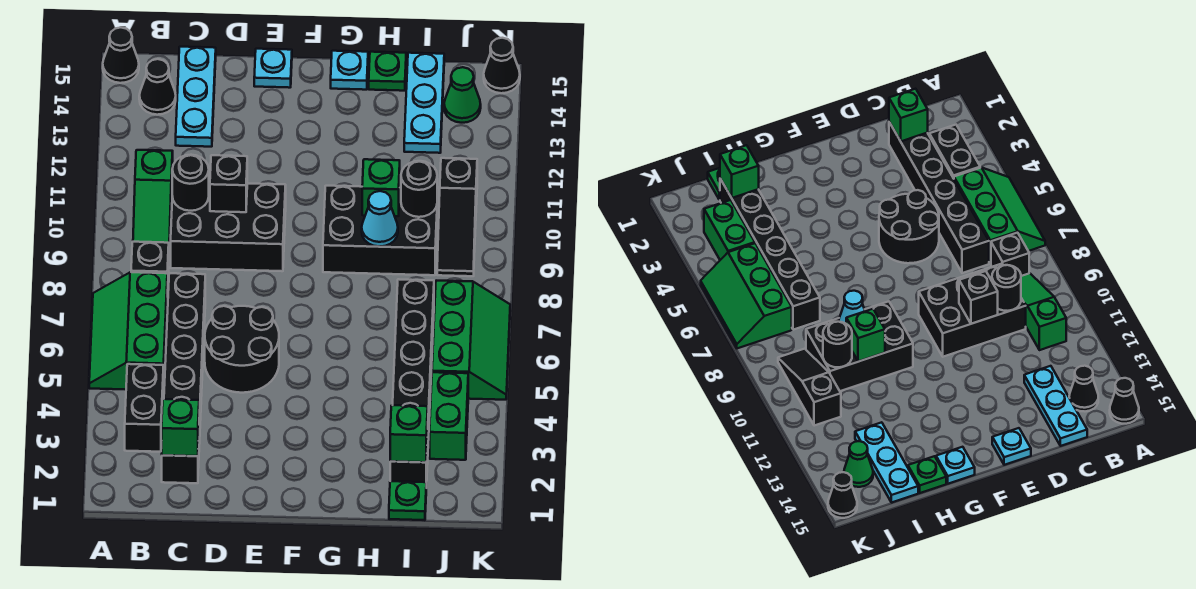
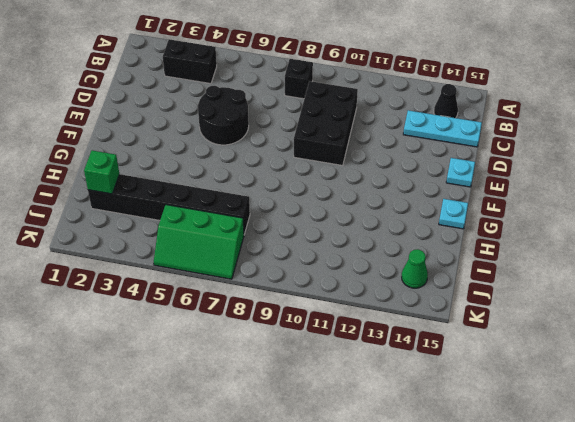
none -> green 2x3 slope [89,272,167,390]
none -> black 1x1 cone [103,28,139,83]
none -> green 1x3 slope [133,150,173,250]

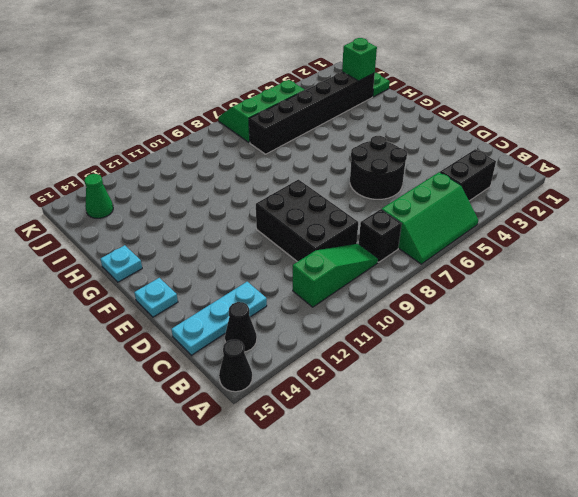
none -> black 1x6 brick [162,273,205,483]
none -> black 2x3 brick [323,186,438,275]
none -> green 1x1 plate [369,52,406,91]

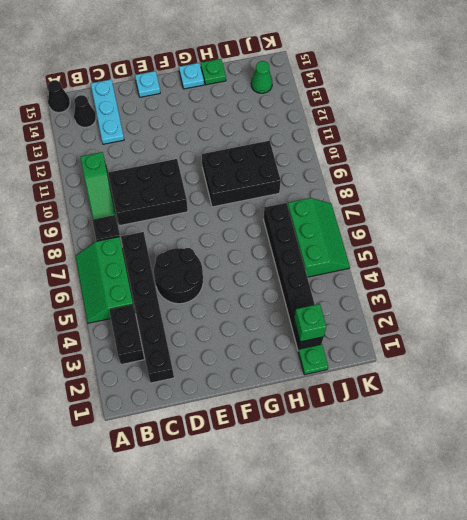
none -> cyan 1x3 plate [404,53,444,153]
none -> green 1x2 brick [430,372,468,460]
none -> black 1x3 slope [437,158,477,276]

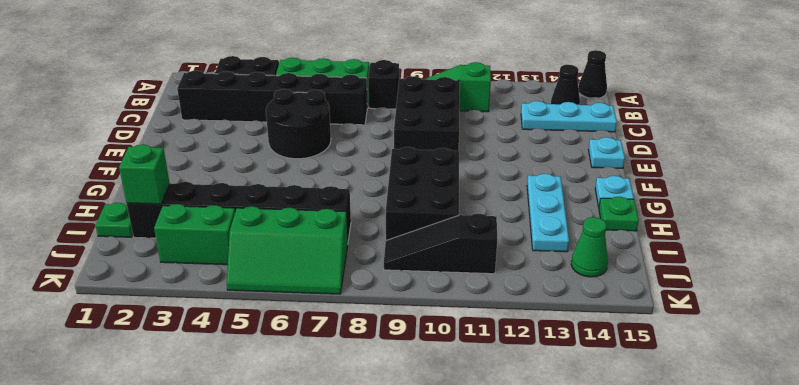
cyan 1x3 plate [527,174,569,252] -> cyan 1x3 plate turned to [404,53,444,153]
none -> black 1x1 cone [484,38,520,93]
none -> green 1x1 brick [162,399,199,456]
none -> black 1x1 round brick [172,155,209,211]

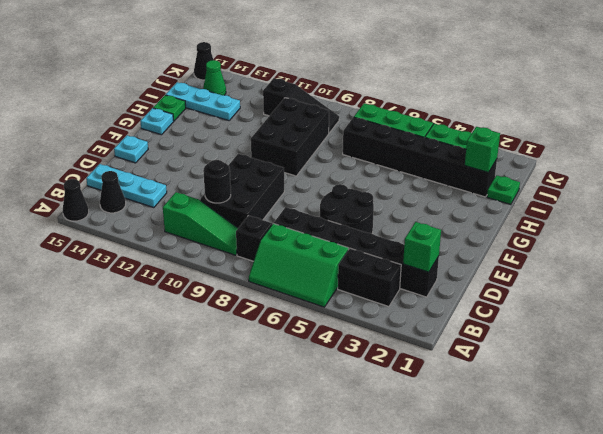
none -> black 1x1 brick [210,155,247,212]
none -> cyan 1x1 cone [362,191,398,247]
none -> green 1x1 brick [362,159,400,216]

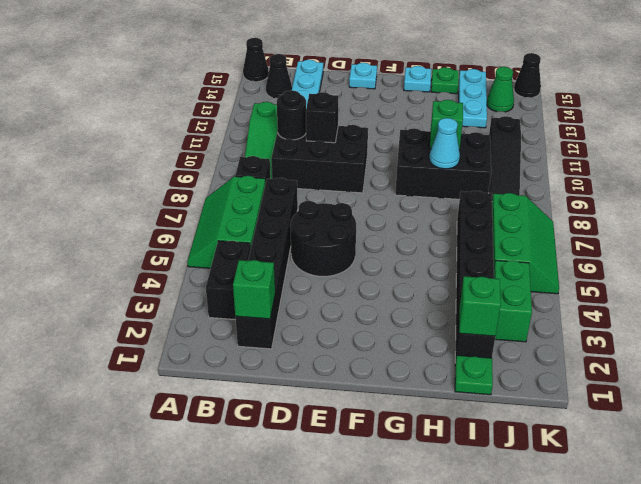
none -> black 1x1 round brick [401,161,437,217]

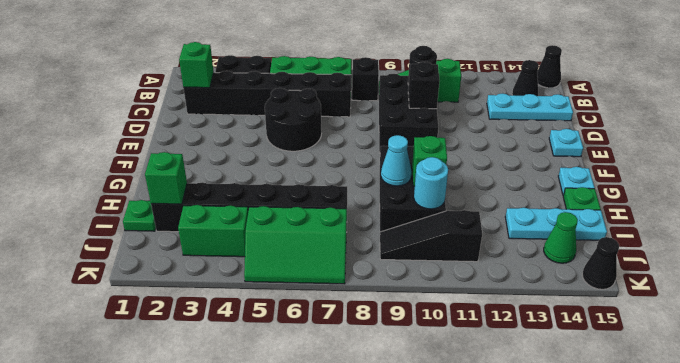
cyan 1x1 round brick [414,157,448,209] -> black 1x1 round brick [401,161,437,217]

